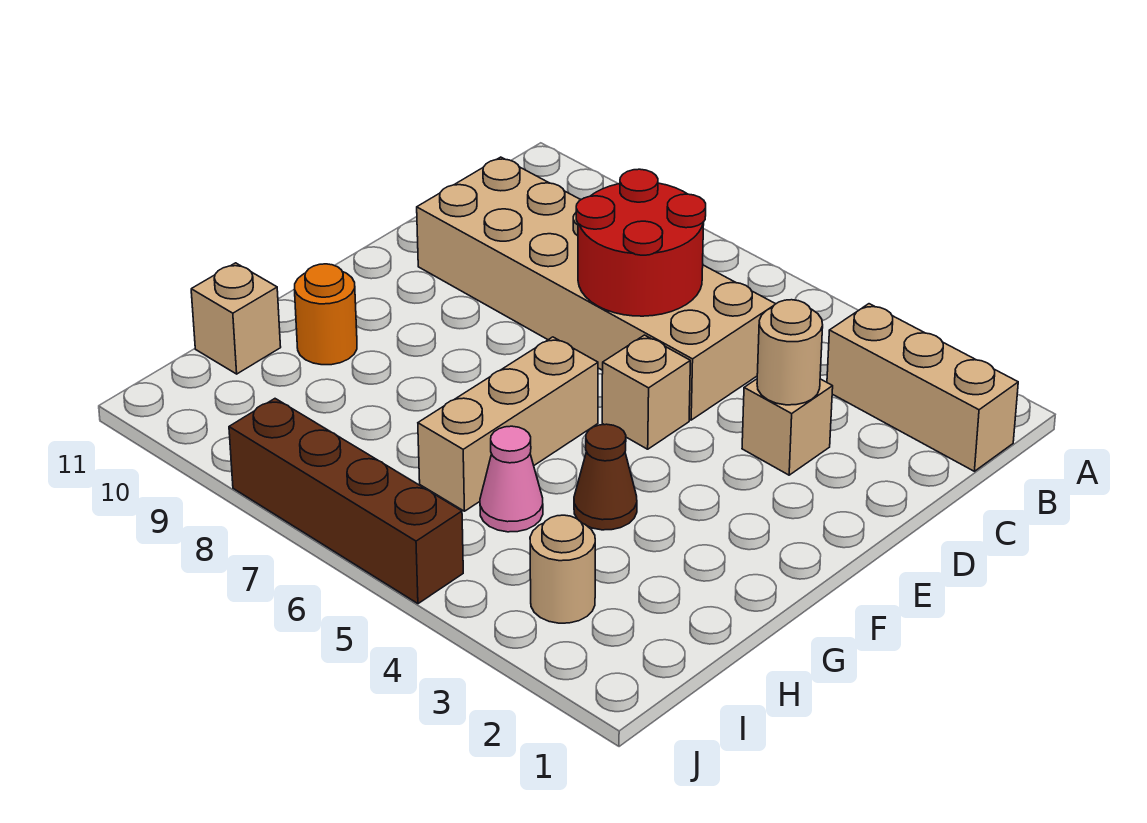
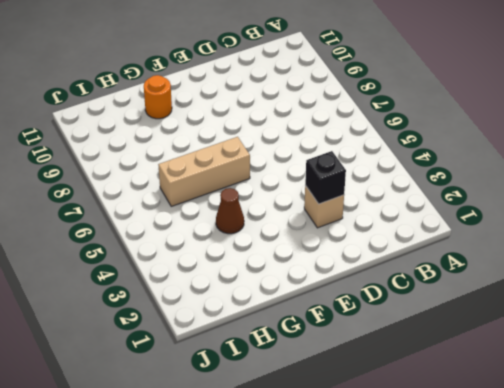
black 1x1 brick [305,151,346,204] -> tan 1x1 round brick [757,300,823,405]
none -> tan 1x3 brick [827,304,1018,471]
none -> tan 2x6 brick [417,157,775,420]
none -> tan 1x1 brick [602,335,690,449]

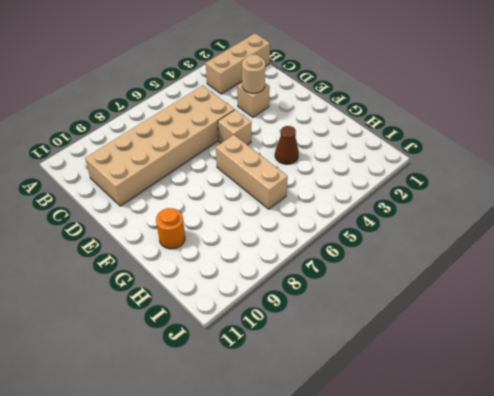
none -> pink 1x1 cone [480,426,543,532]
none -> tan 1x1 brick [191,263,281,374]
none -> tan 1x1 round brick [530,515,595,623]

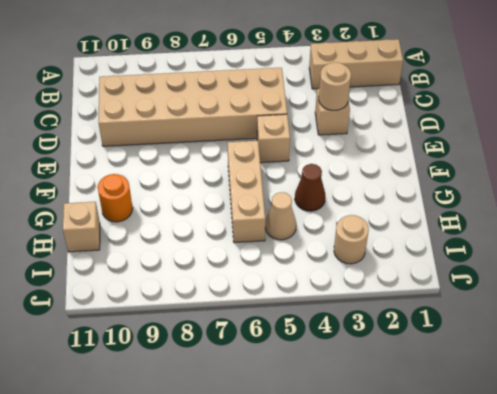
tan 1x1 cone [265,192,296,240] -> pink 1x1 cone [480,426,543,532]
none -> brown 1x4 brick [229,399,463,604]
none -> red 2x2 round brick [576,169,706,316]

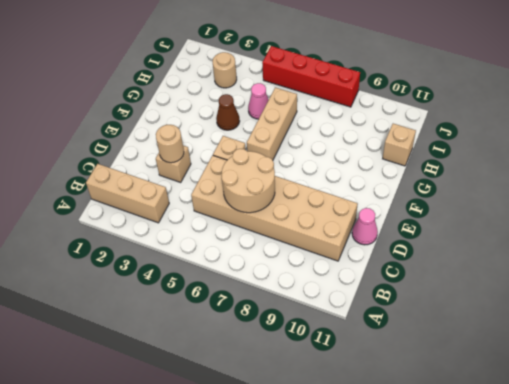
tan 2x2 round brick [221,149,275,213] -> red 2x2 round brick [576,169,706,316]
pink 1x1 cone [352,208,378,245] -> none
red 1x4 brick [262,46,360,107] -> brown 1x4 brick [229,399,463,604]
none -> orange 1x1 round brick [294,264,357,365]

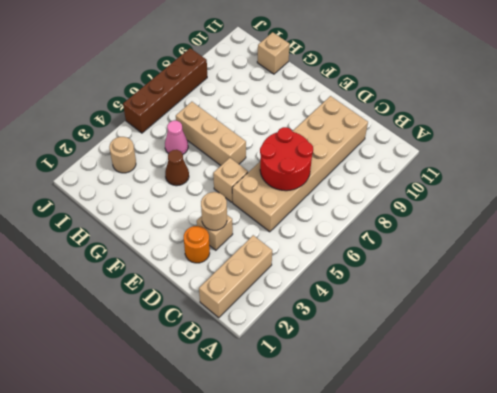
orange 1x1 round brick [184,226,210,263] -> orange 1x1 round brick moved to [294,264,357,365]

